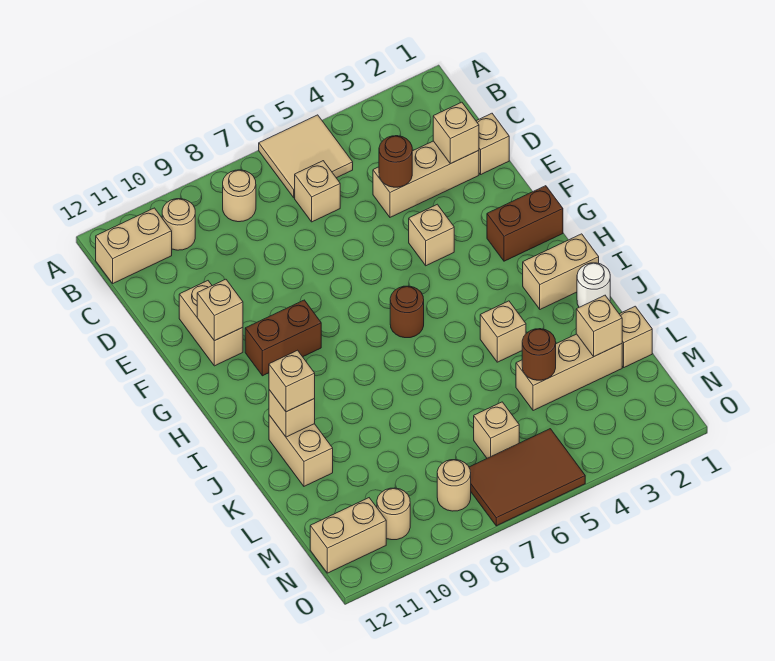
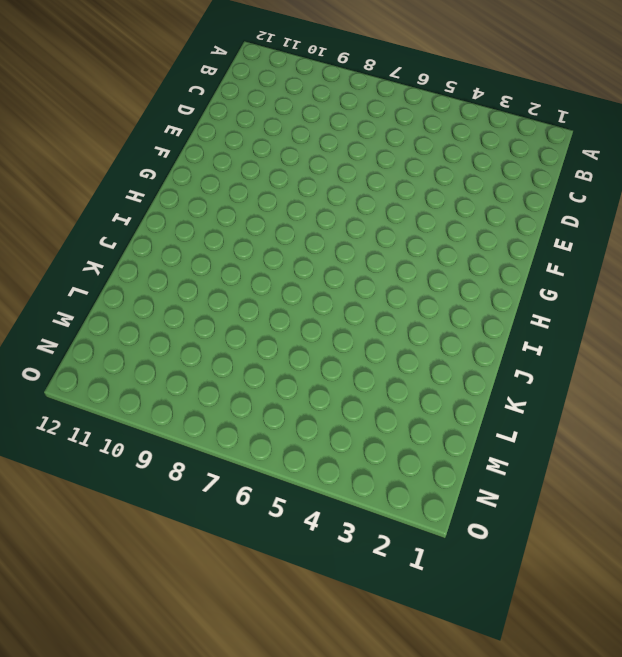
none -> tan 2x2 tile [259,115,353,198]
none -> tan 1x1 round brick [223,170,256,222]
none -> tan 1x1 round brick [162,199,195,250]
none -> tan 1x2 brick [96,208,172,283]

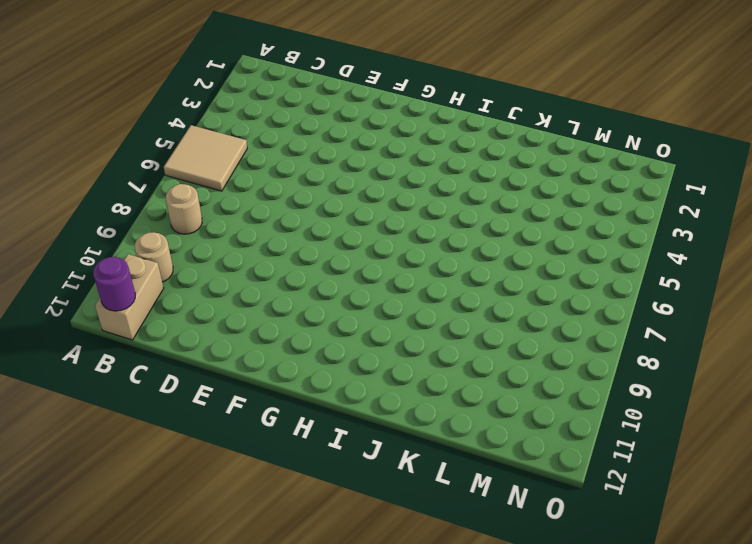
purple 1x1 round brick [93,257,135,311] -> none
none -> tan 1x1 brick [295,161,340,222]
none -> tan 1x1 brick [476,113,509,174]
none -> tan 1x3 brick [373,141,479,217]
none -> tan 1x2 brick [179,281,243,366]

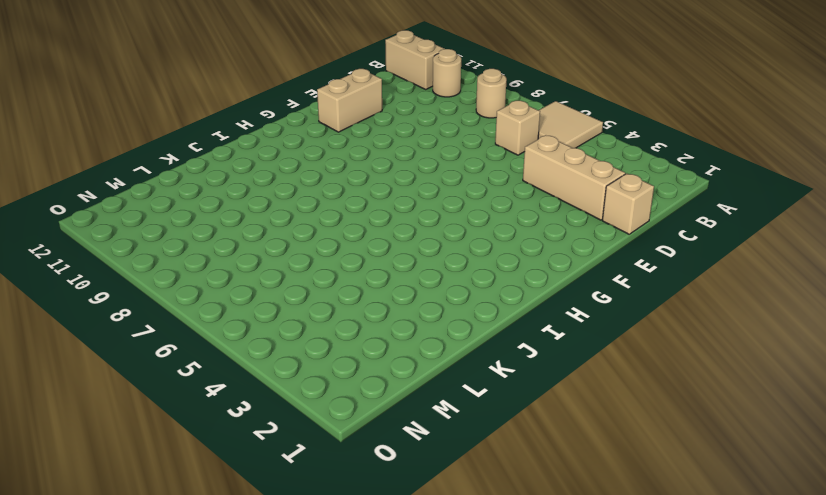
none -> tan 1x1 brick [409,204,454,266]
none -> brown 1x2 brick [487,186,563,261]
none -> brown 1x2 brick [245,300,321,376]
none -> brown 1x1 round brick [390,286,424,338]

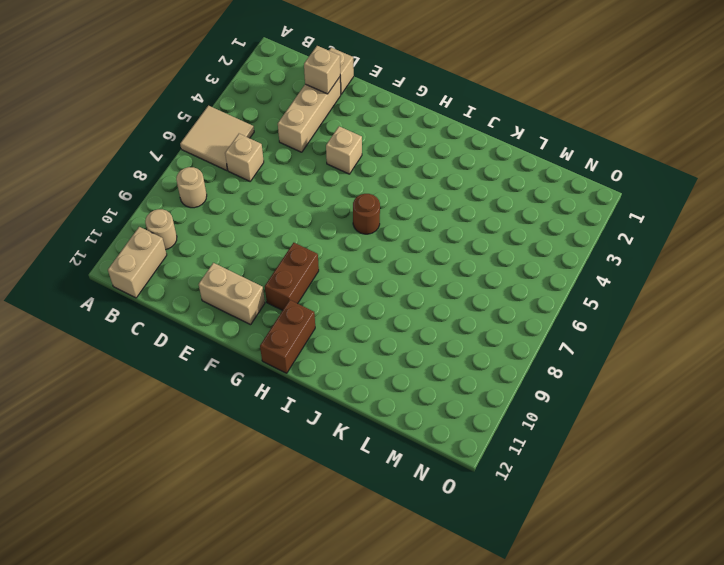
brown 1x2 brick [260,300,315,373] -> brown 1x2 brick moved to [487,186,563,261]
none -> tan 1x2 brick [523,234,599,309]
none -> white 1x1 round brick [577,263,610,307]
none -> tan 1x1 brick [480,301,526,362]
none -> tan 1x2 brick [269,415,333,486]

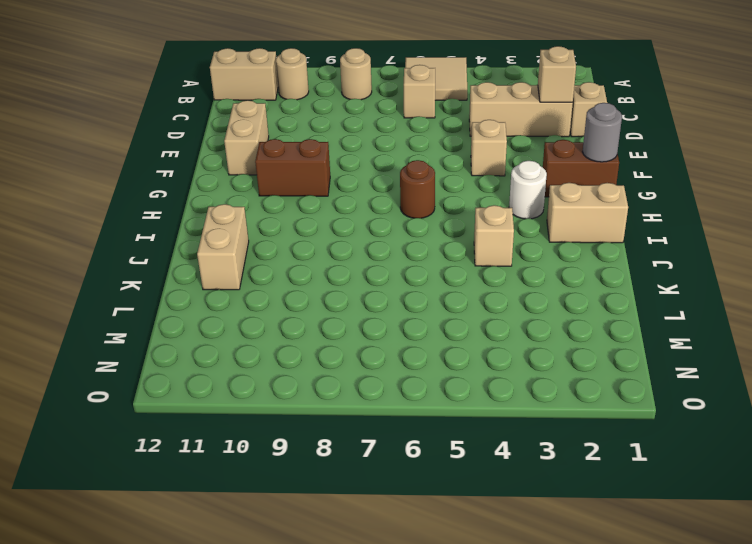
grey 1x1 round brick [583,103,622,162] -> none
white 1x1 round brick [509,161,547,219] -> white 1x1 round brick moved to [577,263,610,307]
none -> tan 1x1 brick [620,306,652,367]
none -> tan 1x3 brick [516,334,622,411]
none -> tan 1x1 brick [474,402,519,458]
none -> brown 2x3 tile [469,429,585,526]

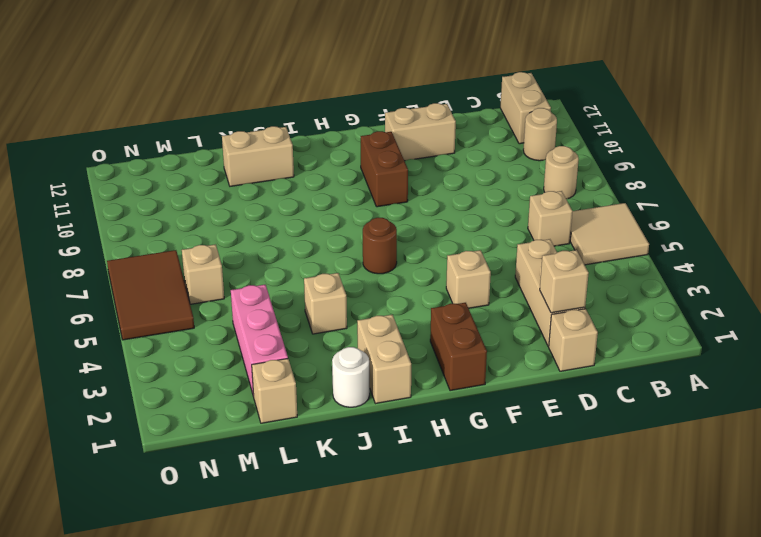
pink 1x3 brick [231,285,288,397] -> tan 1x3 brick [516,334,622,411]
none -> tan 1x1 round brick [437,460,471,511]
none -> tan 1x1 round brick [377,488,410,540]
none -> tan 1x2 brick [310,498,386,573]
none -> brown 1x1 round brick [379,136,412,187]

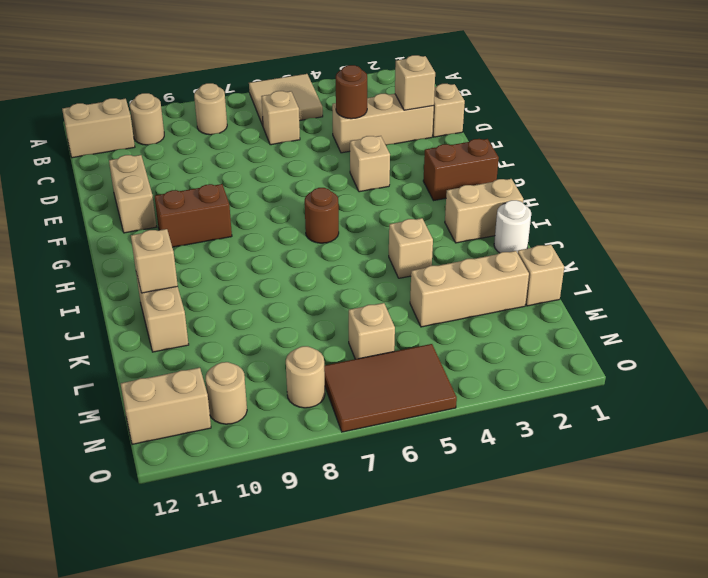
none -> tan 1x1 brick [197,279,243,341]
none -> tan 1x1 brick [576,295,622,356]
none -> brown 1x1 round brick [522,329,556,380]
none -> tan 1x1 brick [269,350,315,412]

